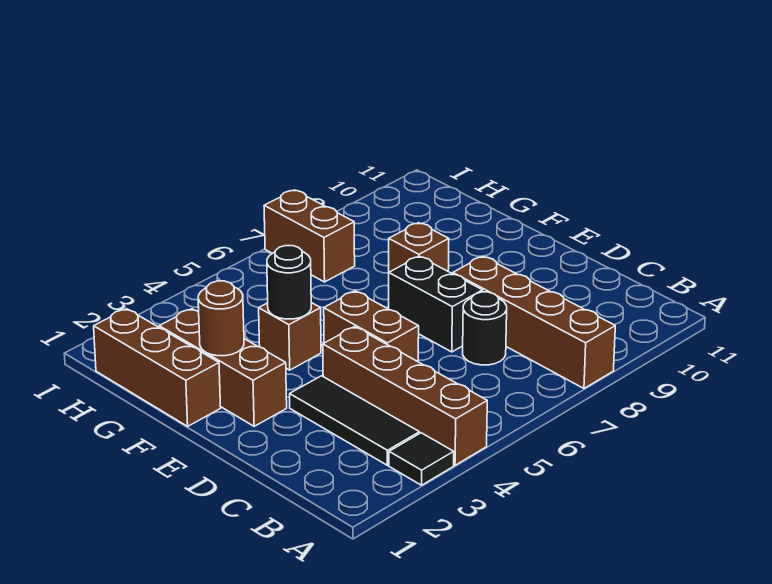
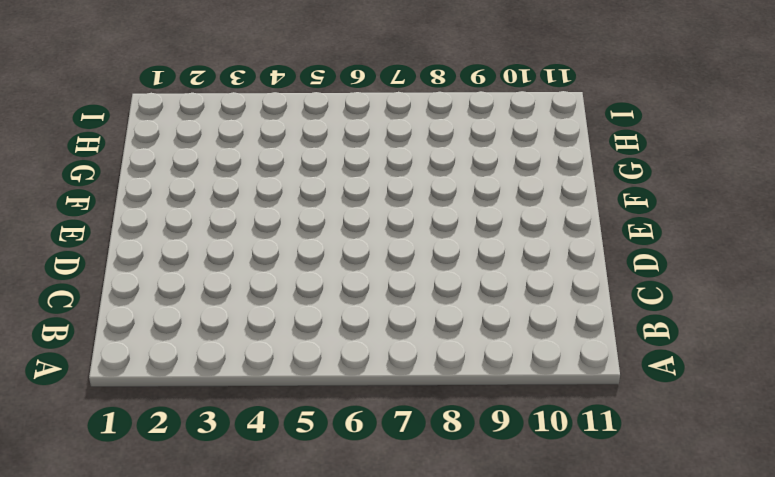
none -> black 1x1 tile [389,433,454,485]
none -> brown 1x4 brick [323,327,487,465]
none -> brown 1x4 brick [453,256,615,388]

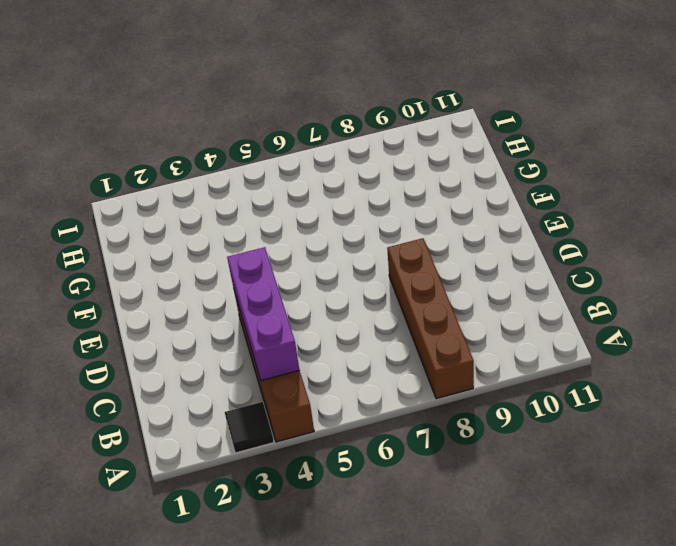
purple 1x3 brick [227,247,299,380] -> none
none -> black 1x3 tile [290,376,419,465]
none -> black 1x1 round brick [463,292,507,365]
none -> brown 1x2 brick [324,291,419,362]

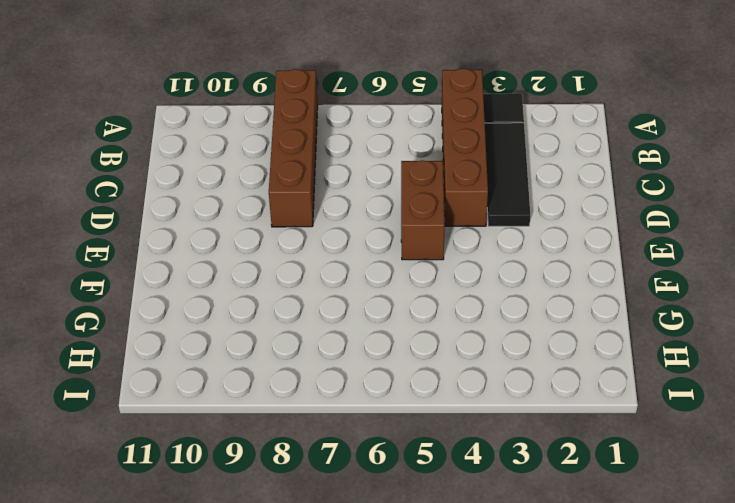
none -> black 1x1 round brick [463,292,507,365]
none -> black 1x2 brick [389,256,483,352]
none -> brown 1x3 brick [159,309,287,426]

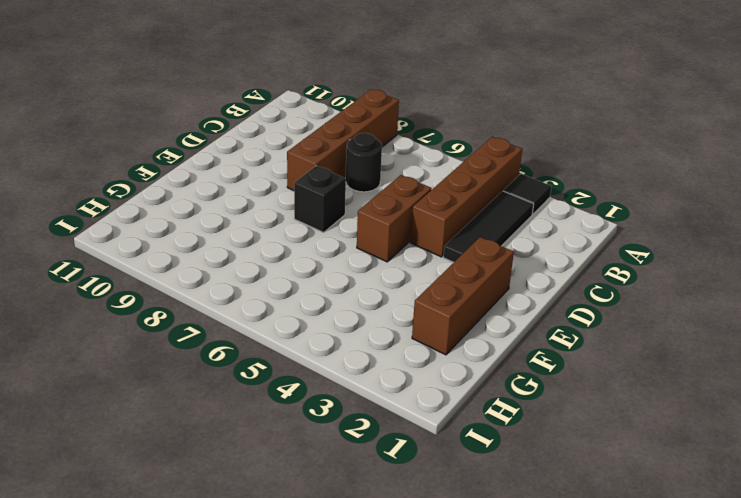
black 1x1 brick [294,166,346,232] -> black 1x2 brick [389,256,483,352]
none -> brown 1x3 brick [94,309,221,426]
none -> brown 1x1 brick [259,303,321,370]
none -> brown 1x1 brick [389,223,449,272]

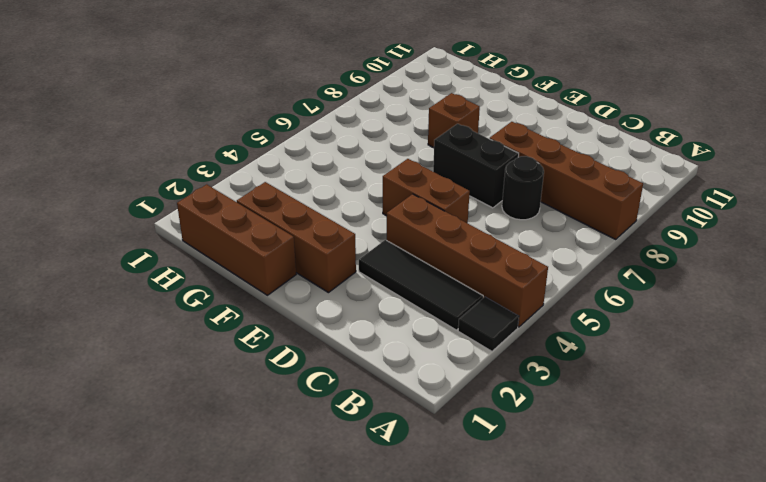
none -> brown 1x1 brick [259,303,321,370]
none -> brown 1x2 brick [264,190,355,282]
none -> brown 1x1 round brick [198,281,244,356]

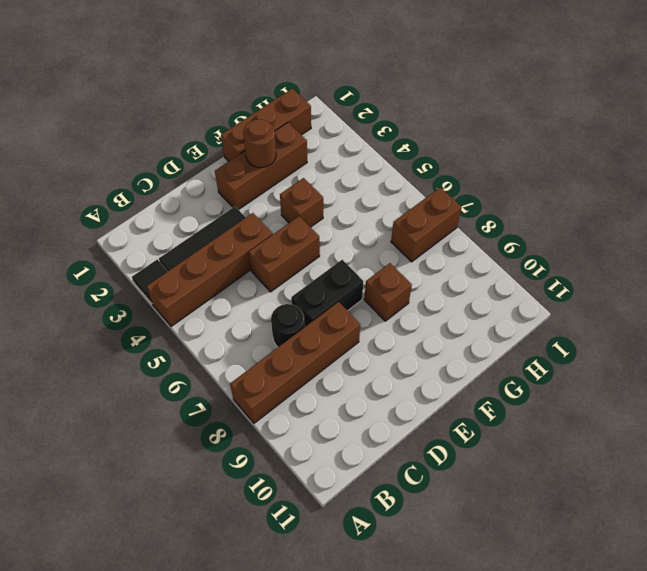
none -> black 1x1 round brick [267,246,311,319]

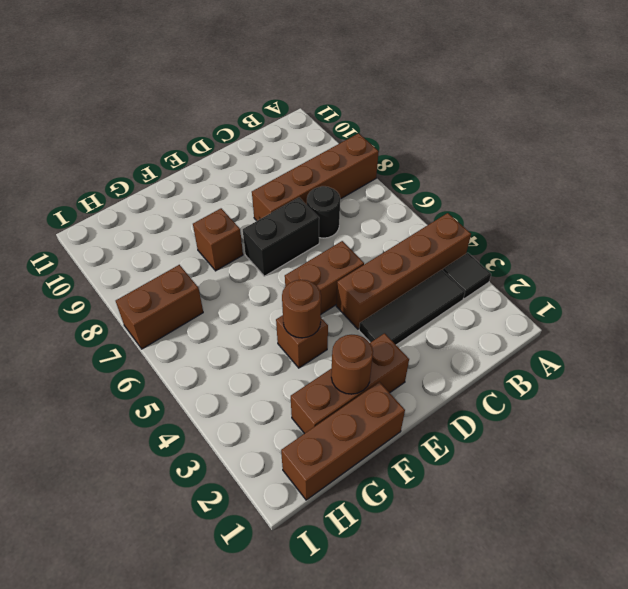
brown 1x1 round brick [282,280,321,338] -> black 1x1 round brick [267,246,311,319]

